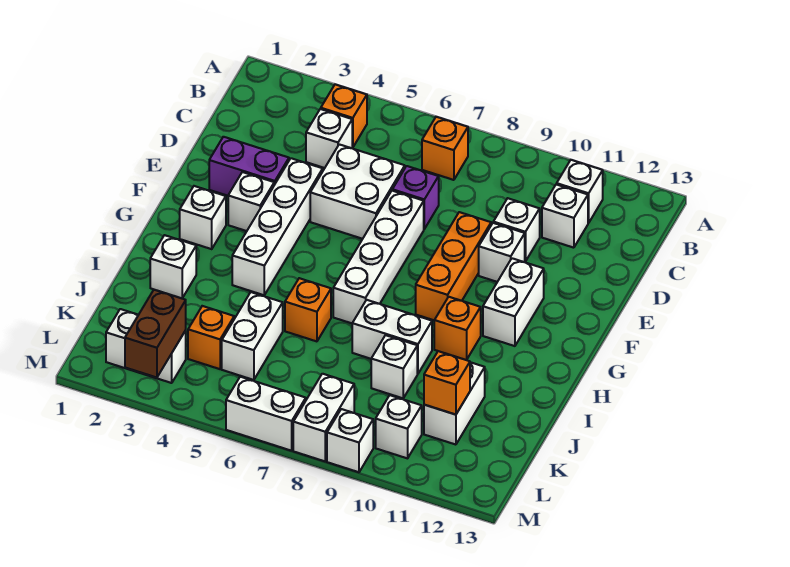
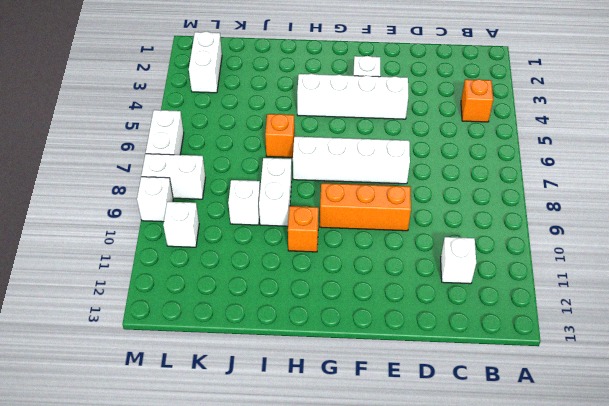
none -> orange 1x1 brick [422,117,468,180]
none -> white 1x1 brick [557,160,603,223]
none -> white 1x1 brick [306,109,352,168]
none -> white 2x2 brick [310,144,405,239]

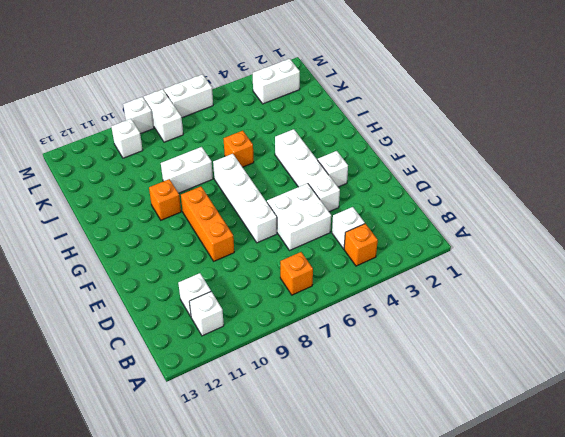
none -> purple 1x1 brick [392,166,439,229]
none -> white 1x1 brick [493,198,540,261]
none -> purple 1x2 brick [209,137,289,196]
none -> white 1x1 brick [479,223,525,282]

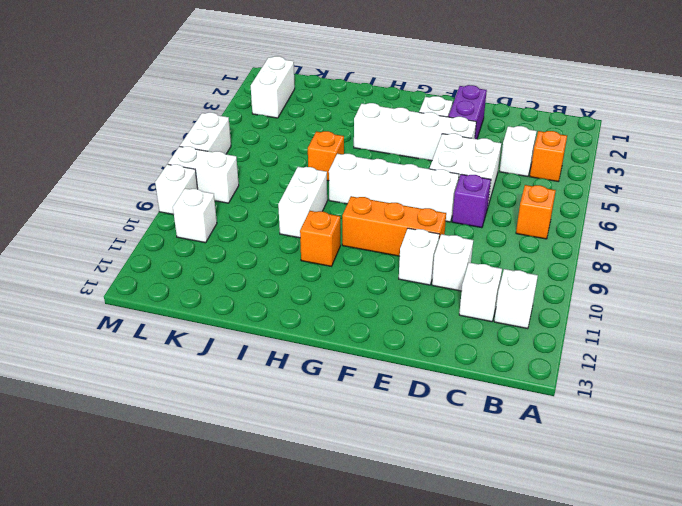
none -> white 1x2 brick [483,258,544,346]
none -> white 1x1 brick [180,186,226,249]
none -> white 1x1 brick [150,235,196,298]
none -> white 1x2 brick [222,292,283,380]

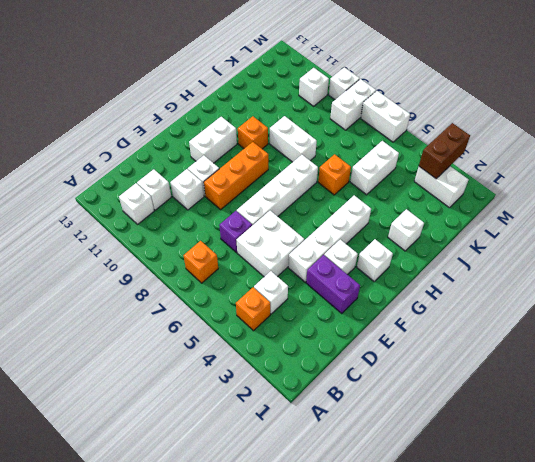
none -> white 1x1 brick [371,335,417,398]
none -> white 1x2 brick [424,362,485,445]
none -> orange 1x1 brick [188,306,234,369]
none -> orange 1x1 brick [424,351,470,415]

